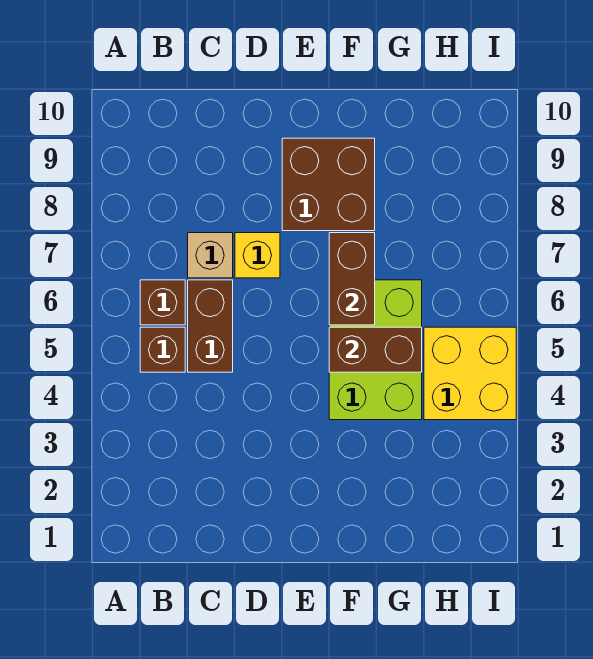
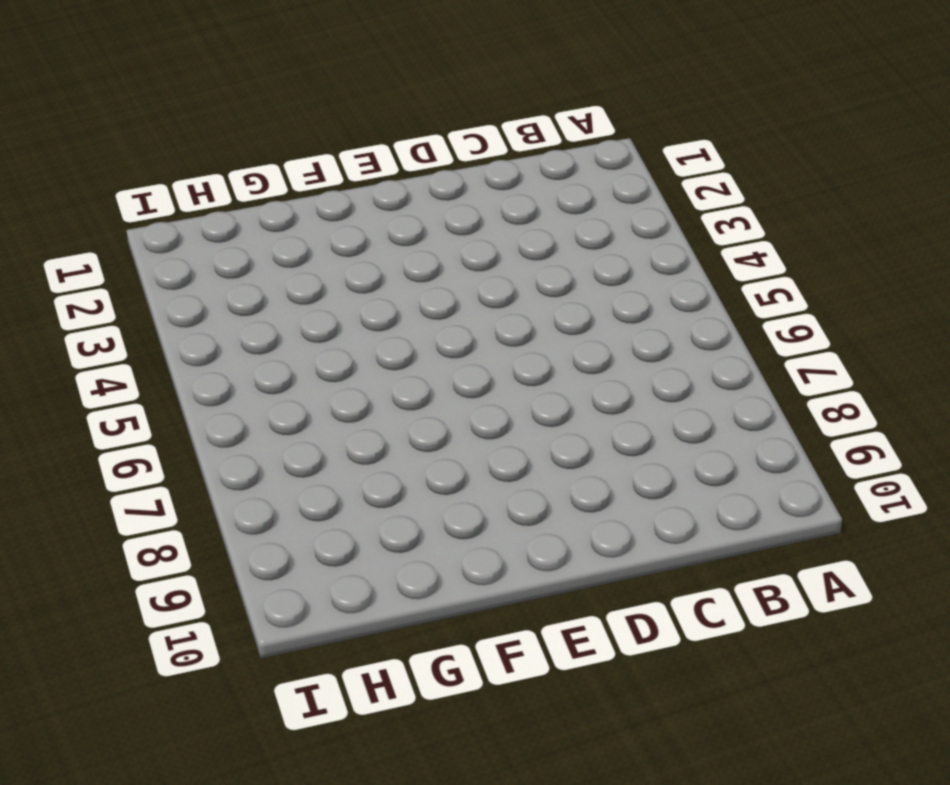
none -> brown 1x1 brick [140,327,185,372]
none -> brown 1x1 brick [140,280,185,325]

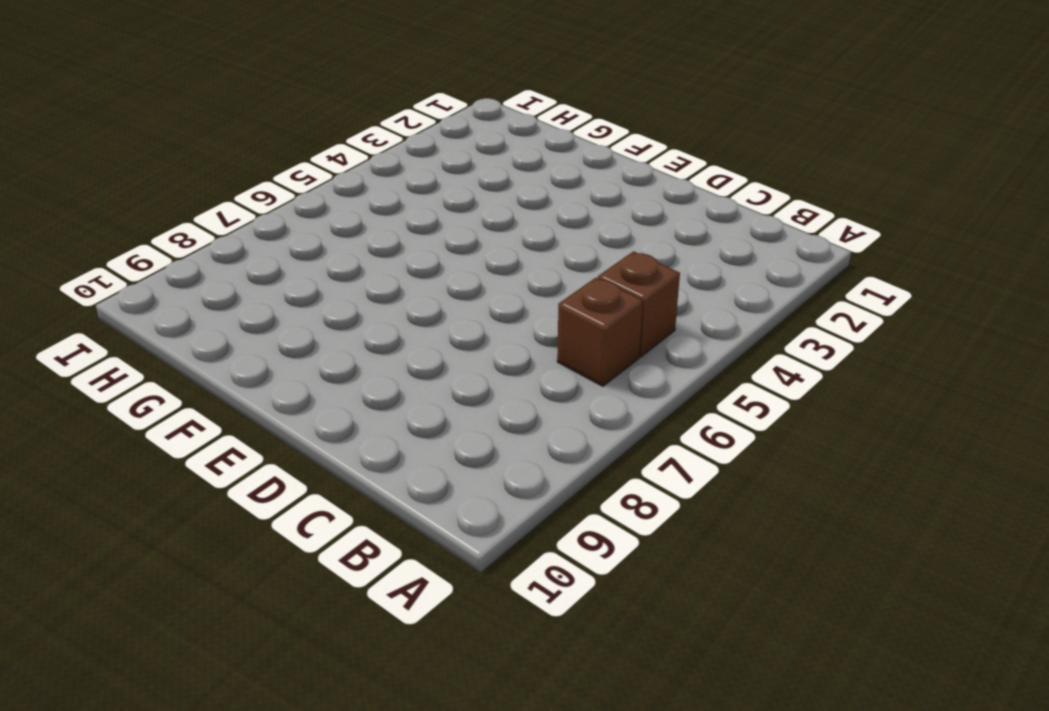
none -> brown 1x2 brick [188,280,233,372]
none -> tan 1x1 brick [188,233,233,278]

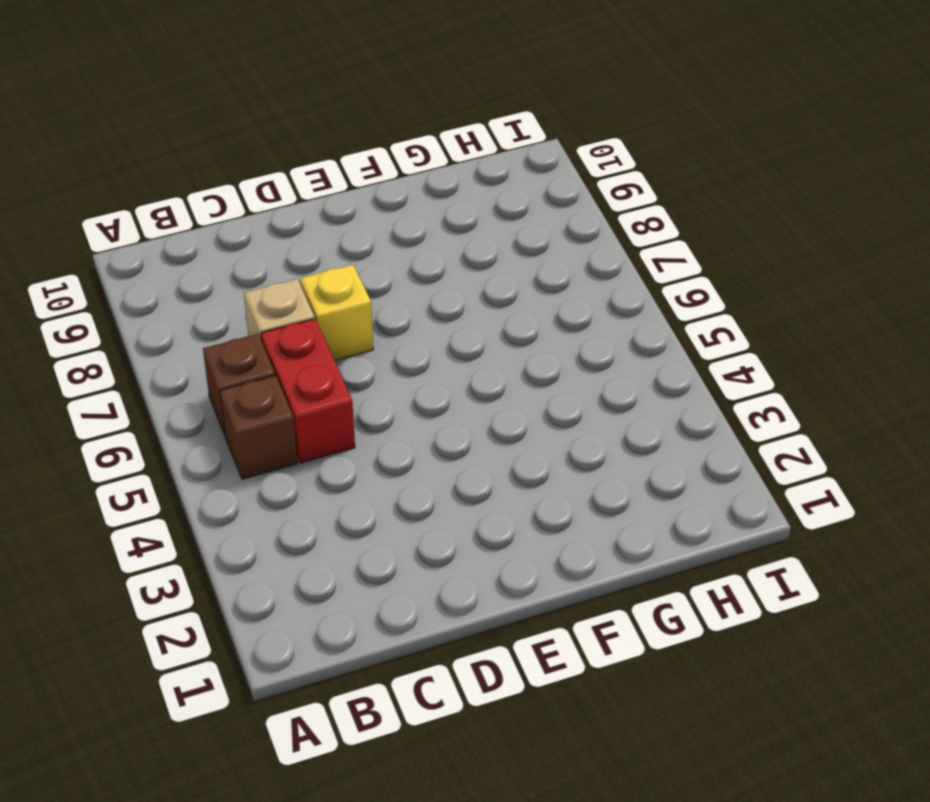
red 1x2 brick [261,319,355,463] -> brown 1x2 brick [188,280,233,372]
none -> brown 2x2 brick [282,138,375,231]
none -> lime 2x3 brick [329,280,422,420]

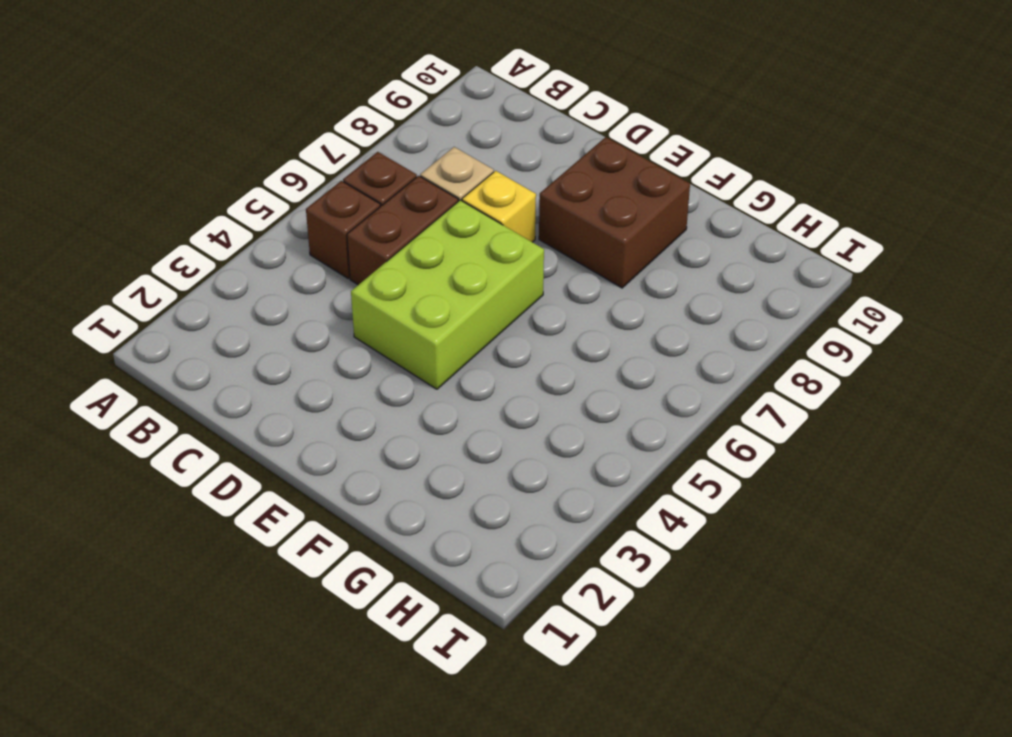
lime 2x3 brick [351,200,544,389] -> lime 2x3 brick moved to [329,280,422,420]
none -> yellow 2x2 brick [424,327,516,420]
none -> brown 1x2 brick [329,327,422,372]

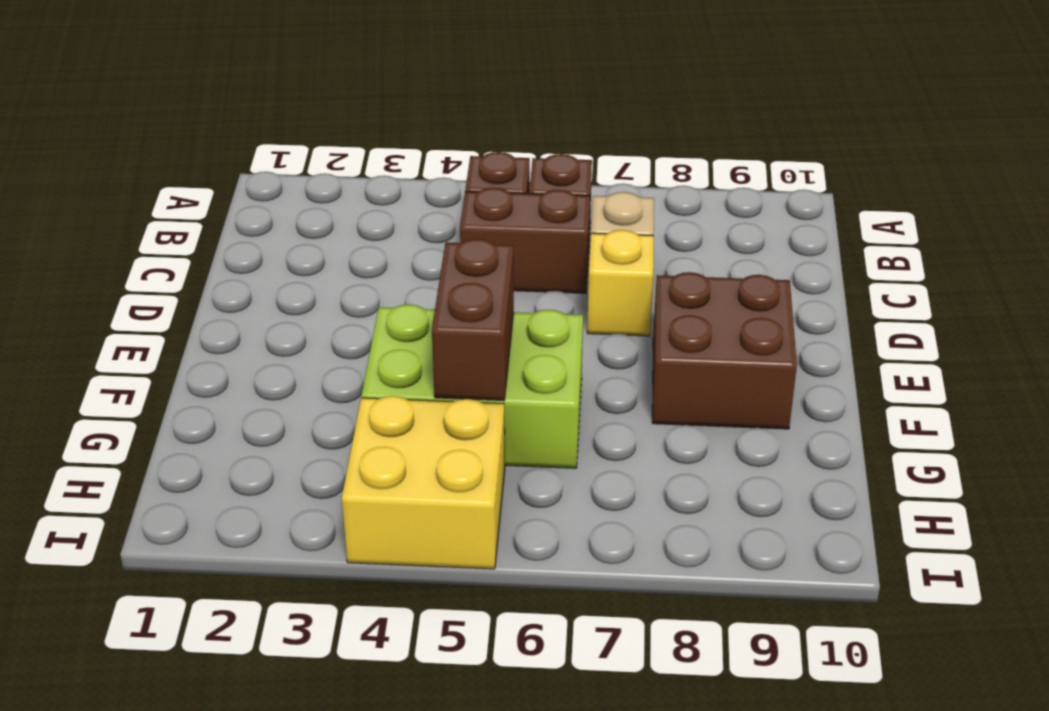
none -> brown 1x2 brick [329,233,375,325]

